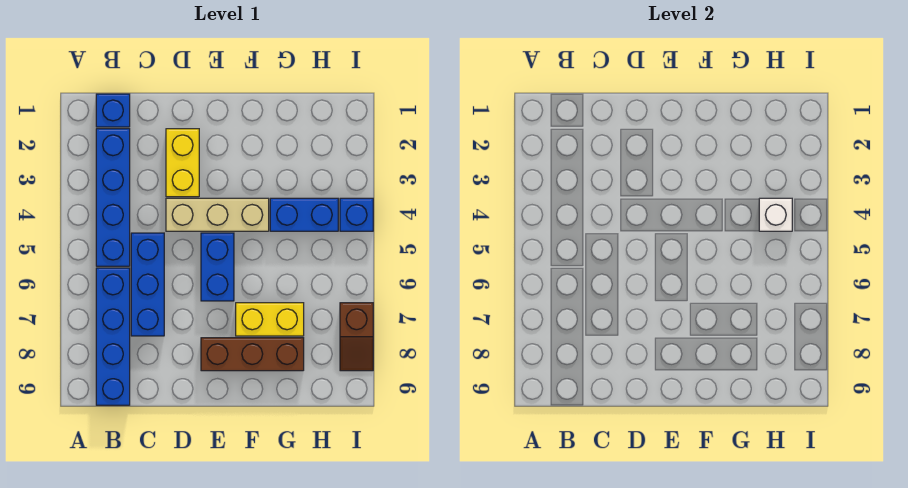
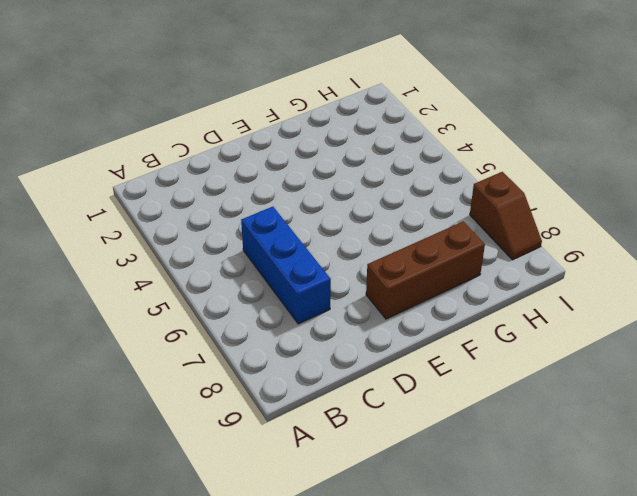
none -> blue 1x1 brick [96,94,130,127]
none -> blue 1x4 brick [96,129,130,266]
none -> blue 1x4 brick [96,268,130,405]

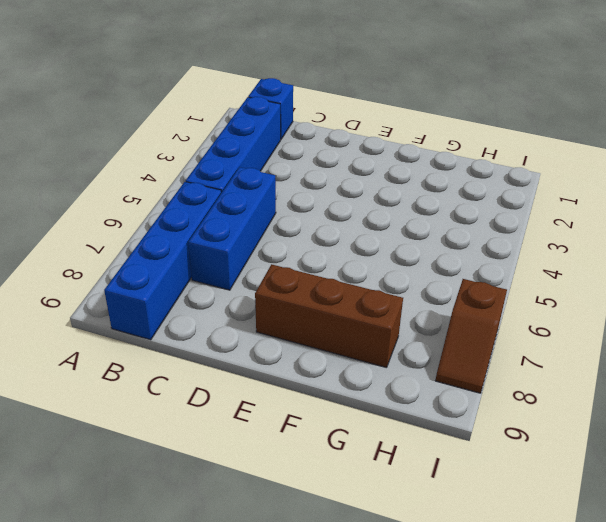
none -> yellow 1x2 brick [166,129,199,197]
none -> tan 1x3 brick [166,198,269,231]
none -> blue 1x2 brick [201,233,234,301]

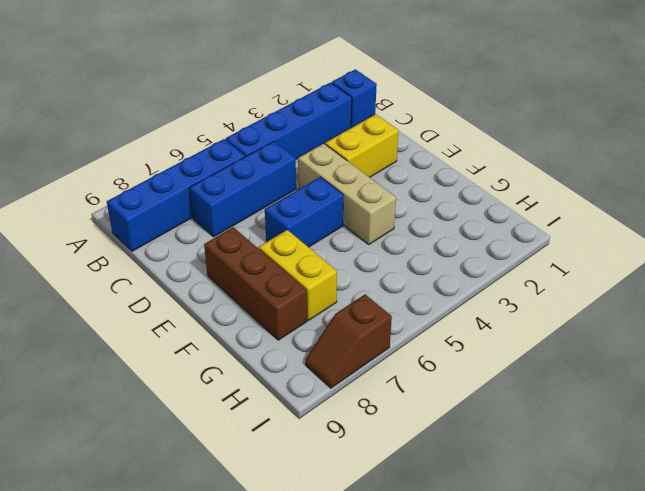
none -> blue 1x2 brick [270,198,338,231]
none -> blue 1x1 brick [340,198,373,231]
none -> white 1x1 brick [759,198,792,231]

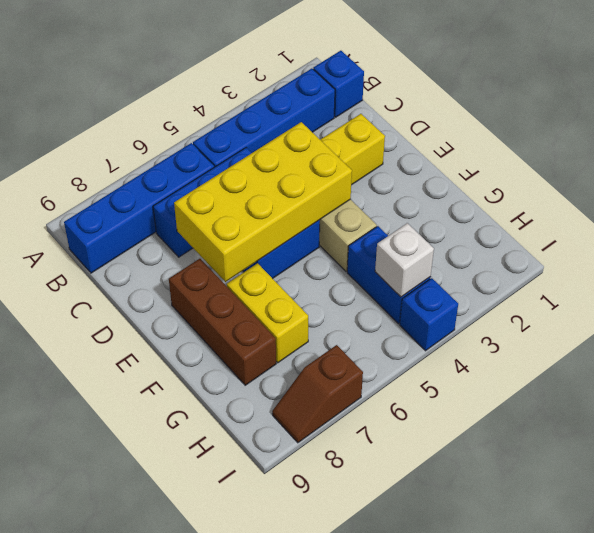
yellow 2x4 brick [174,122,352,282] -> none

